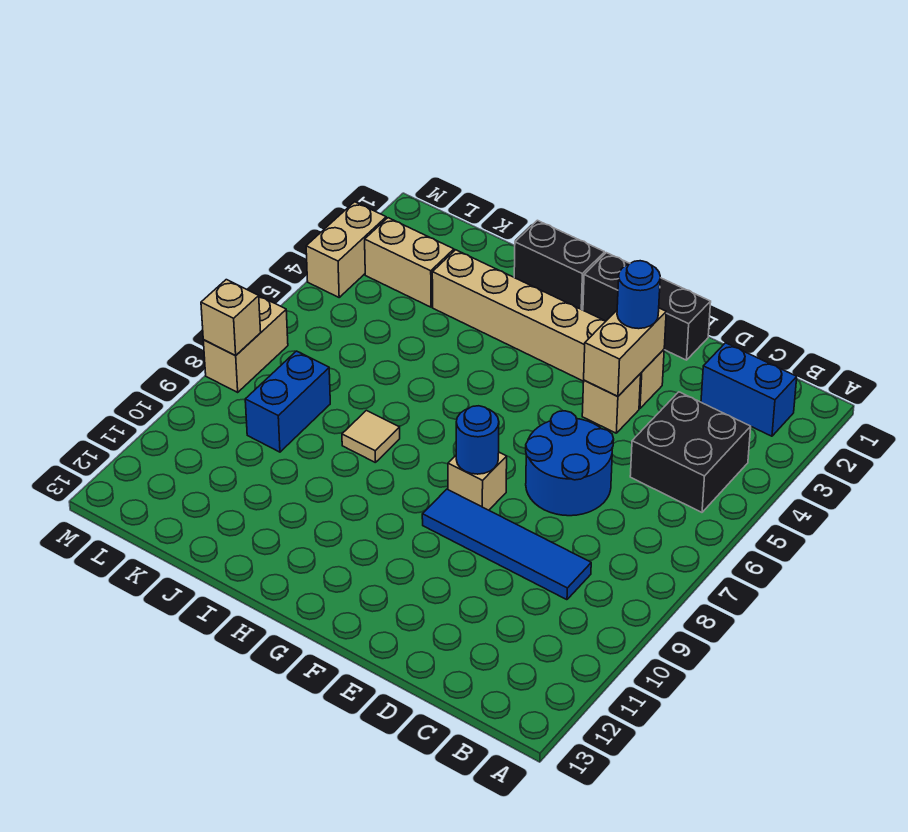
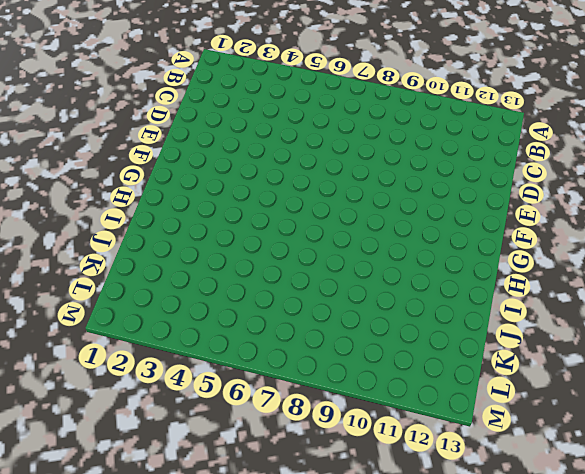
none -> blue 1x2 brick [701,343,797,436]
none -> black 2x2 brick [630,392,751,512]
none -> blue 1x4 tile [422,489,591,600]

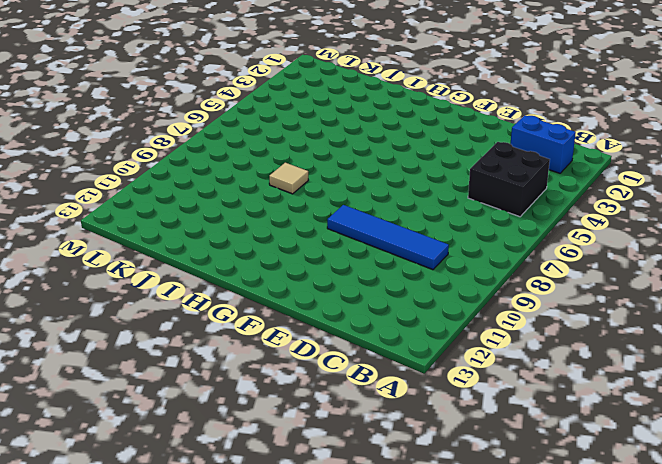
none -> blue 2x2 round brick [526,411,614,516]
none -> black 1x3 brick [583,253,711,360]
none -> tan 1x6 brick [432,250,664,408]

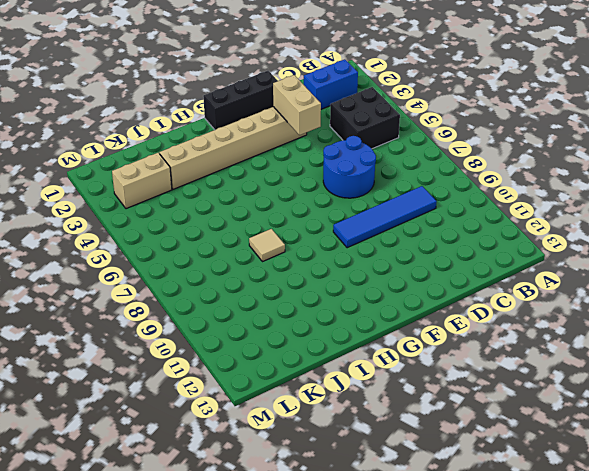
none -> tan 1x1 brick [582,374,641,433]
none -> tan 1x1 brick [448,452,507,510]
none -> black 1x2 brick [514,220,605,310]

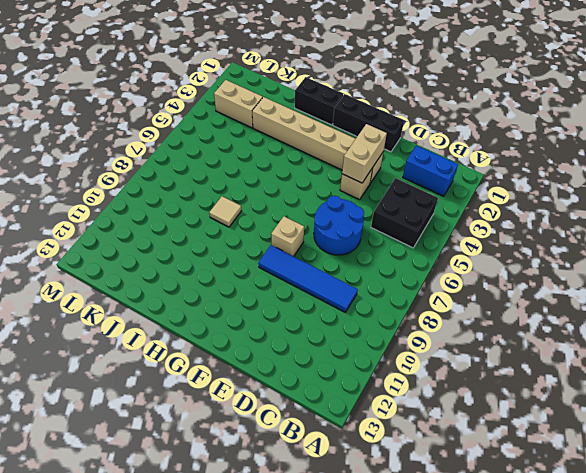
none -> blue 1x2 brick [245,351,330,452]
none -> tan 1x2 brick [306,202,386,297]
none -> tan 1x2 brick [203,296,288,392]

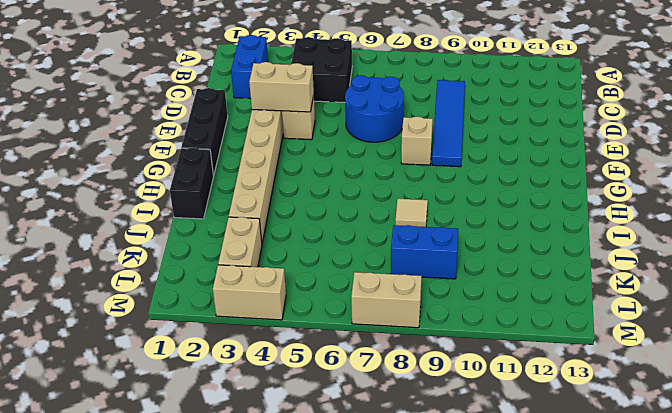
none -> blue 1x1 round brick [456,406,499,474]
none -> tan 1x1 brick [201,280,261,356]
none -> blue 1x1 round brick [617,261,660,329]

